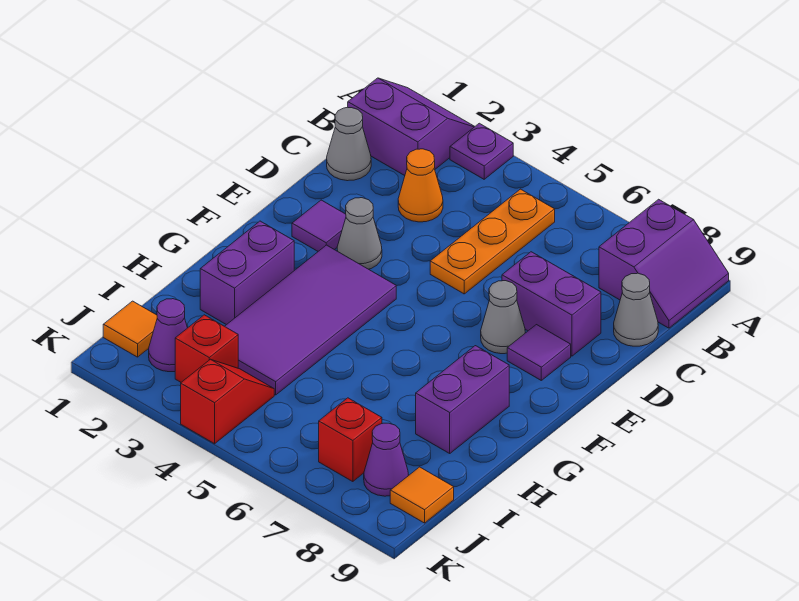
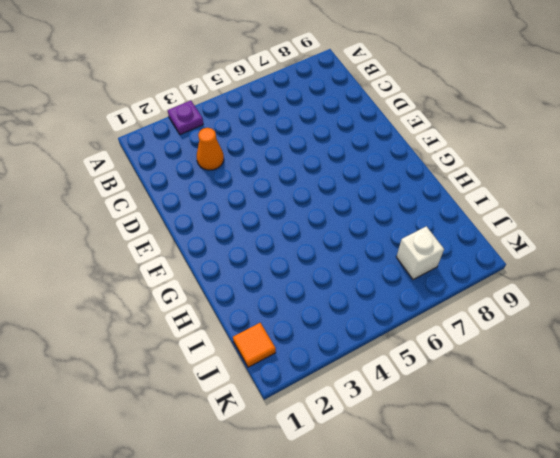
white 1x1 brick [396,226,444,280] -> red 1x1 brick [319,398,382,482]
none -> purple 2x2 slope [348,78,475,176]
none -> purple 2x2 slope [599,199,729,328]
none -> orange 1x3 plate [430,189,555,294]

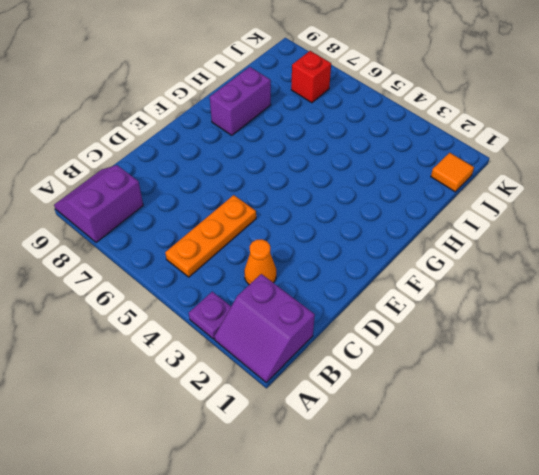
none -> grey 1x1 cone [327,108,371,181]
none -> grey 1x1 cone [614,273,658,346]
none -> purple 1x2 brick [502,252,601,356]

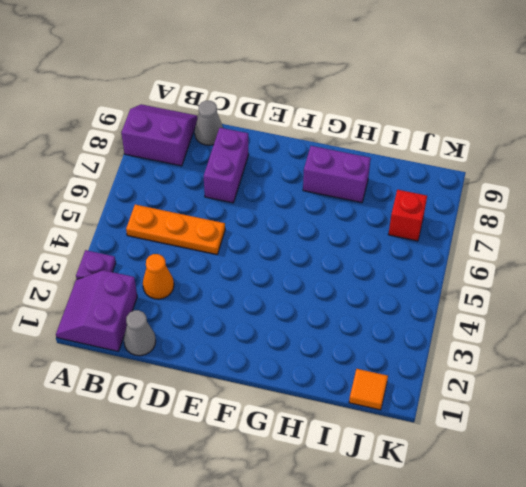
none -> purple 1x1 tile [292,200,346,251]
none -> grey 1x1 cone [337,198,382,269]
none -> grey 1x1 cone [481,281,525,354]

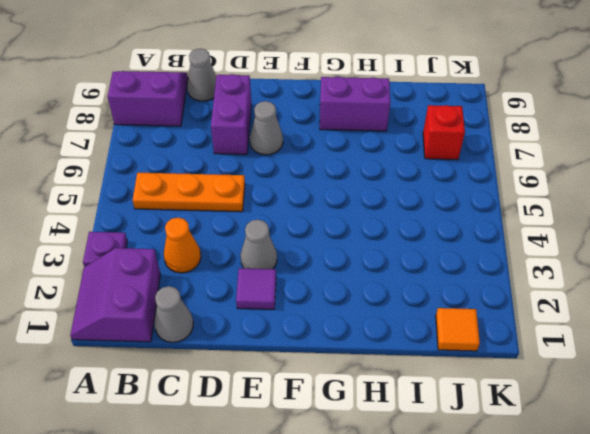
none -> purple 1x1 tile [507,325,571,380]
none -> purple 2x4 tile [225,245,396,395]
none -> purple 1x2 brick [200,221,294,325]

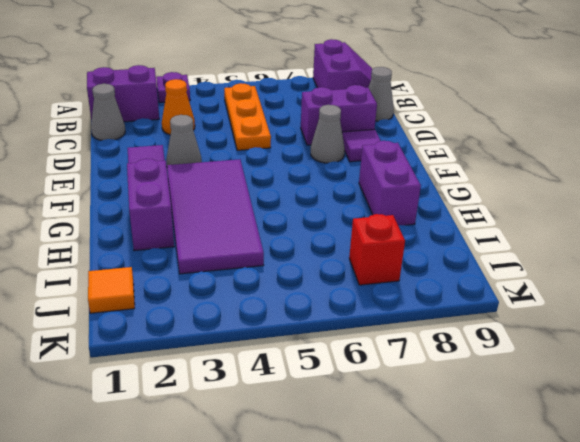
none -> purple 1x1 cone [149,299,187,372]
none -> red 1x1 brick [175,315,238,382]
none -> red 1x2 slope [181,359,274,444]

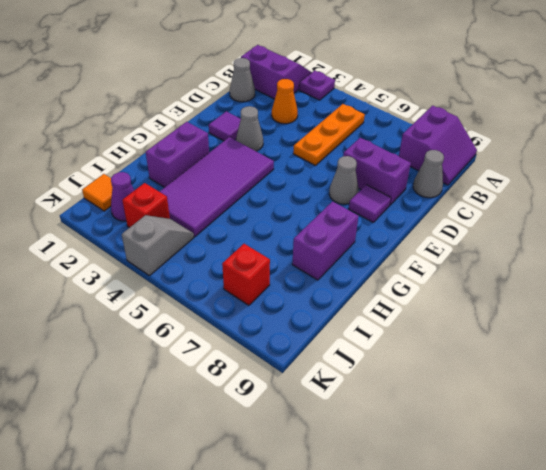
grey 1x2 slope [122,215,194,276] -> red 1x2 slope [181,359,274,444]
none -> purple 1x1 cone [364,423,409,496]
none -> orange 1x1 tile [390,467,454,523]

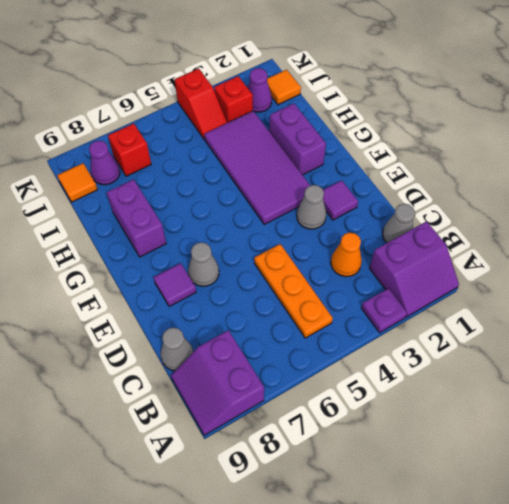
none -> purple 1x2 brick [502,252,601,356]

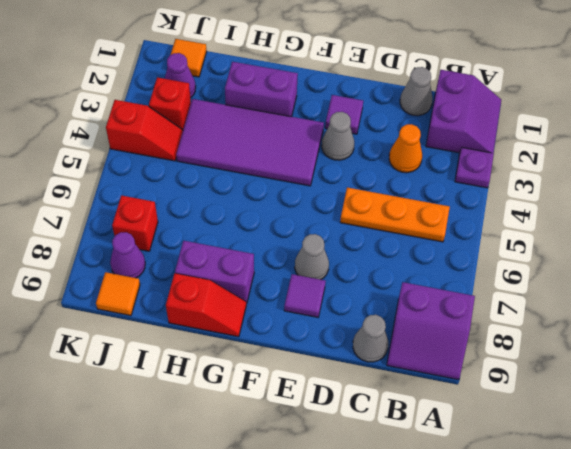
red 1x2 slope [166,273,246,337] -> none
none -> purple 1x2 brick [502,252,601,356]

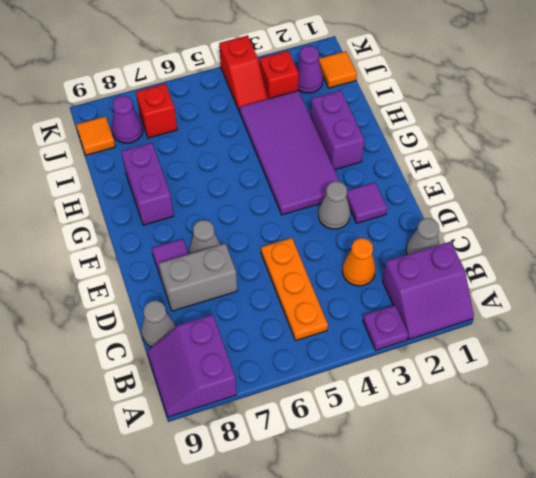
grey 1x2 brick [159,244,237,311] -> purple 1x2 brick [502,252,601,356]

